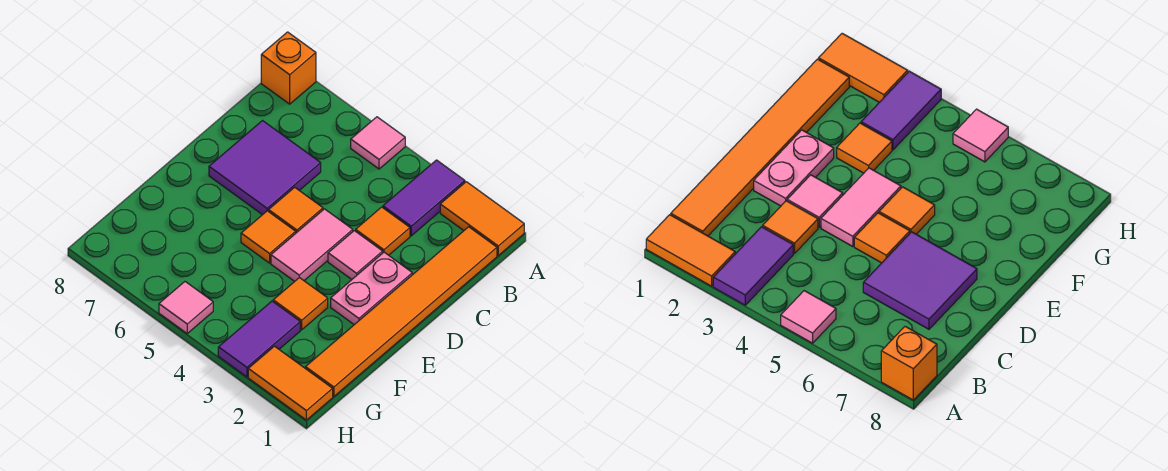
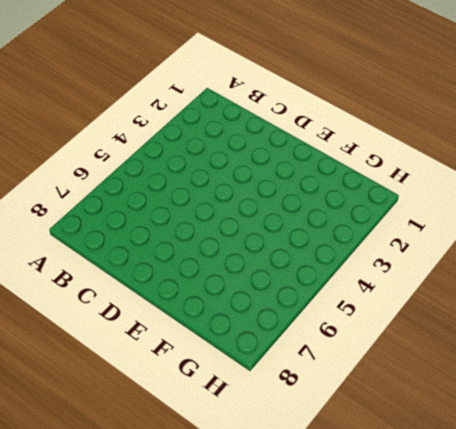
none -> orange 1x2 tile [440,182,524,255]
none -> purple 1x2 tile [383,160,465,236]
none -> pink 1x1 tile [351,117,405,169]

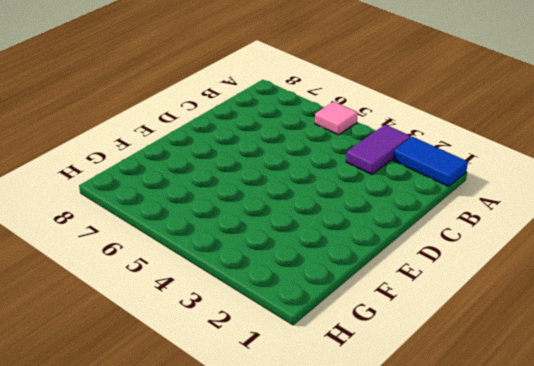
blue 1x2 tile [393,137,468,187] -> orange 1x2 tile [440,182,524,255]
none -> orange 1x1 brick [261,32,316,104]
none -> orange 1x6 tile [305,227,497,397]
none -> orange 1x1 tile [356,207,410,255]

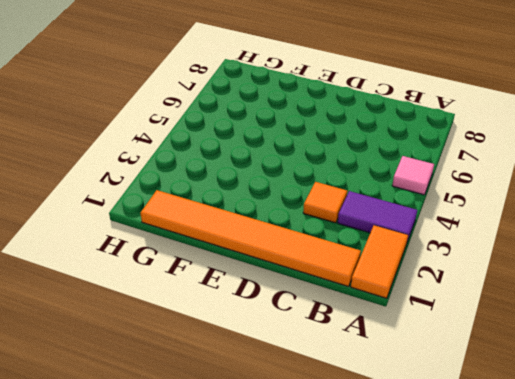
none -> orange 1x1 brick [261,32,316,104]
none -> purple 2x2 tile [209,121,321,215]
none -> pink 1x2 plate [331,252,412,325]

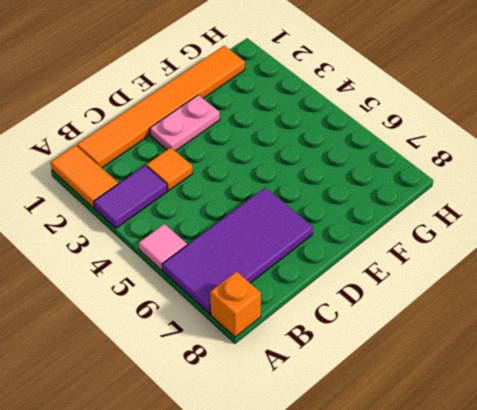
purple 2x4 tile [162,187,313,314] -> purple 2x2 tile [209,121,321,215]
none -> pink 1x1 tile [328,231,383,279]
none -> pink 1x2 tile [271,209,353,281]
none -> orange 1x1 tile [269,187,323,233]

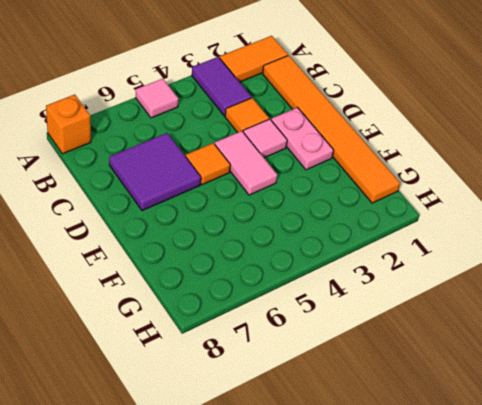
none -> orange 1x1 tile [241,211,296,263]
none -> orange 1x1 tile [273,278,328,330]
none -> purple 1x2 tile [218,301,300,377]

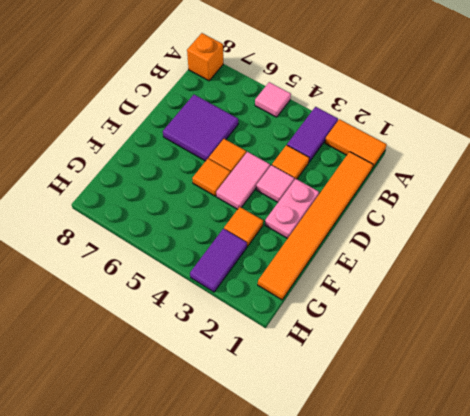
none -> orange 1x2 tile [248,346,333,420]
none -> pink 1x1 tile [159,282,213,333]

